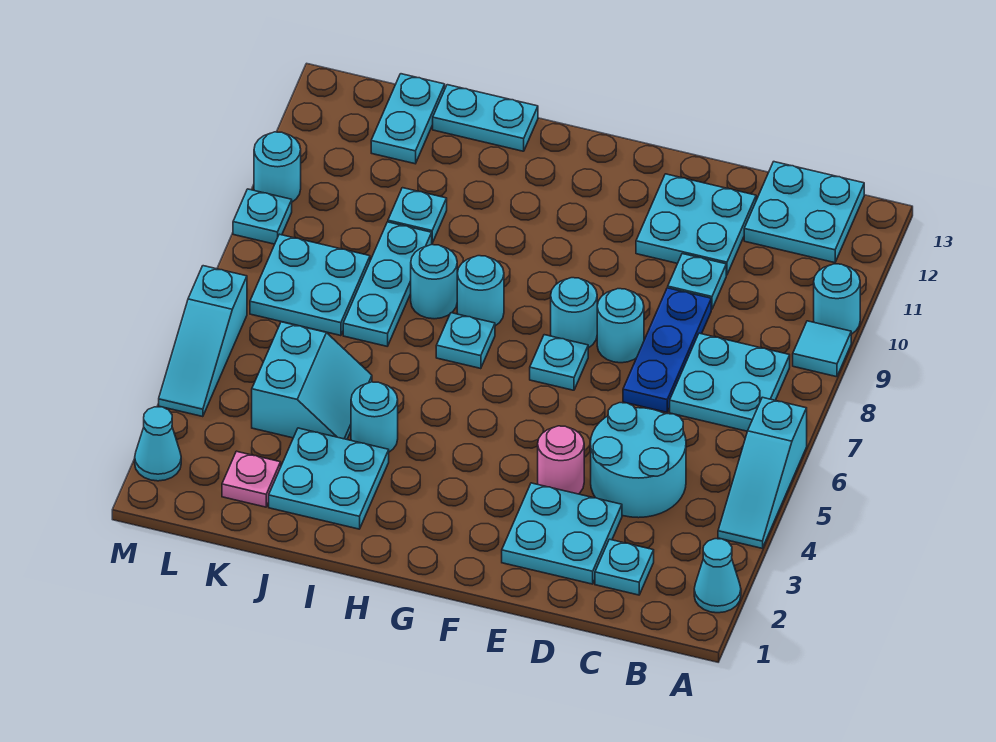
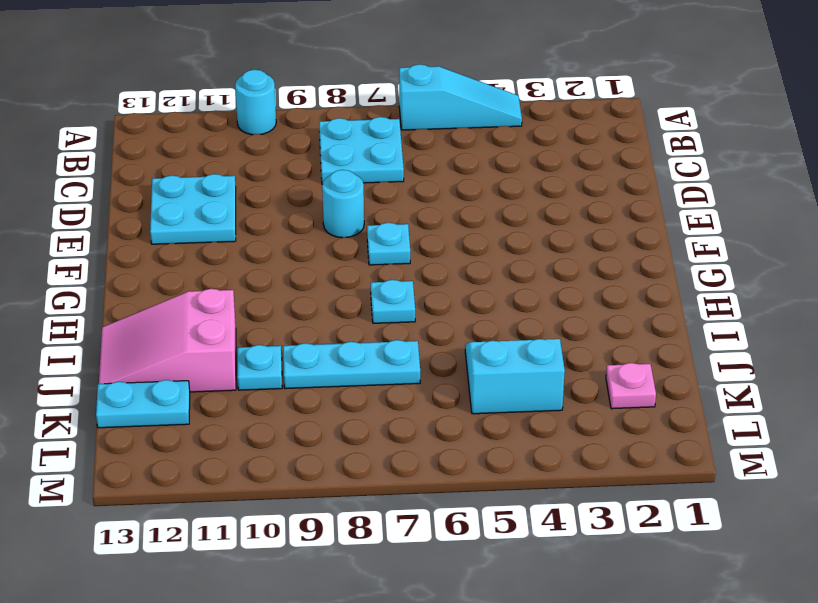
pink 2x3 slope [99,289,236,392] -> cyan 1x2 plate [433,85,538,151]
none -> cyan 1x1 cone [694,539,741,613]
none -> cyan 1x1 tile [793,321,851,377]
none -> cyan 2x2 plate [744,162,864,263]
none -> cyan 1x1 plate [595,539,654,595]

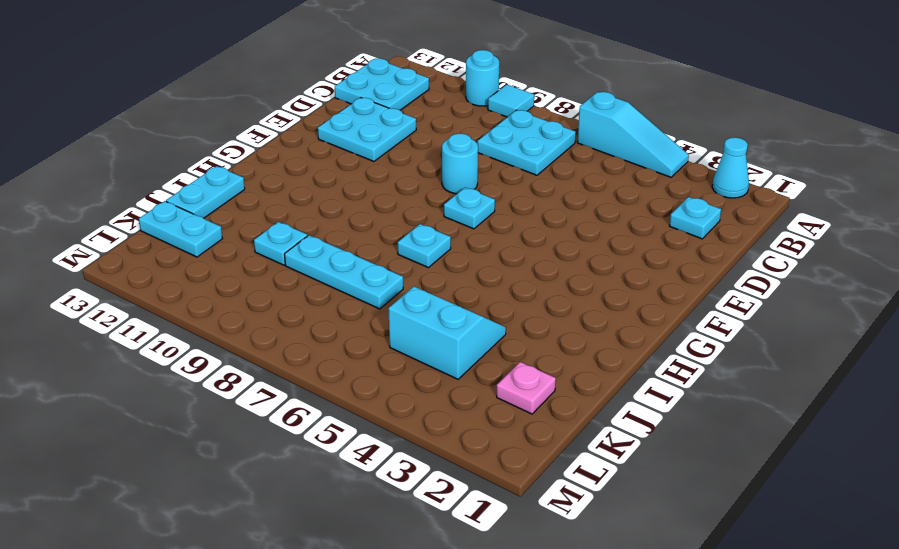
none -> cyan 2x2 round brick [591,403,686,518]
none -> cyan 2x2 plate [502,483,622,584]
none -> blue 1x3 plate [623,288,711,412]
none -> cyan 1x1 plate [668,254,726,309]

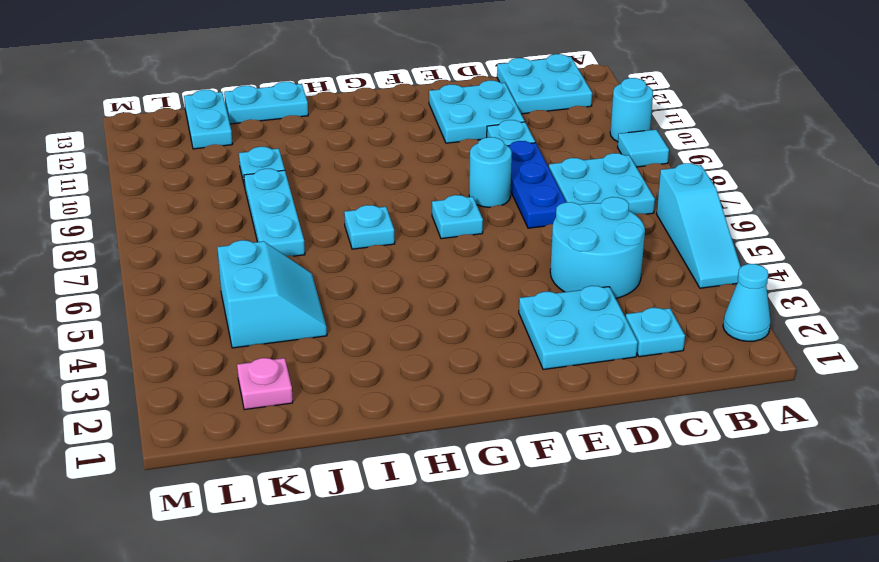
none -> pink 1x1 round brick [538,426,584,494]
none -> cyan 1x1 round brick [551,278,597,348]
none -> cyan 1x1 round brick [457,256,504,326]
none -> cyan 2x2 plate [269,428,389,529]

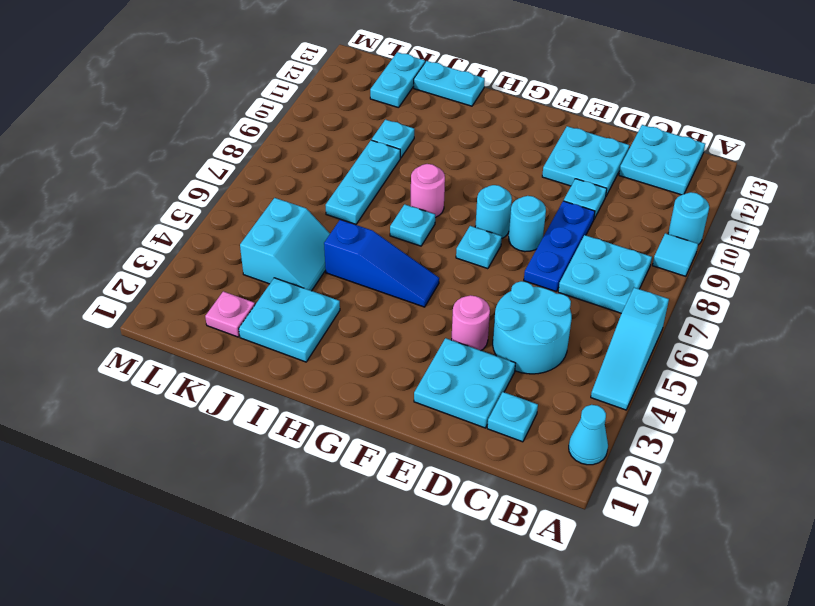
blue 1x3 slope [324,220,439,307] -> none
pink 1x1 round brick [411,164,445,218] -> cyan 1x1 round brick [457,256,504,326]
none -> cyan 1x1 round brick [351,382,398,452]
none -> cyan 1x1 round brick [411,245,457,319]
none -> cyan 2x2 plate [250,234,370,336]
none -> cyan 1x1 cone [135,407,181,481]

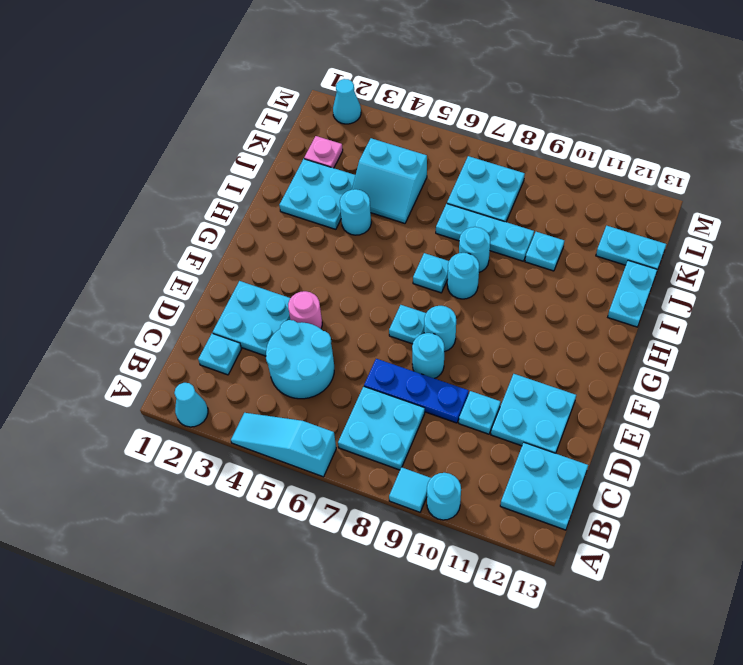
none -> cyan 1x3 slope [159,266,247,417]
none -> cyan 1x1 plate [233,189,292,244]
none -> cyan 1x1 round brick [254,132,301,202]

